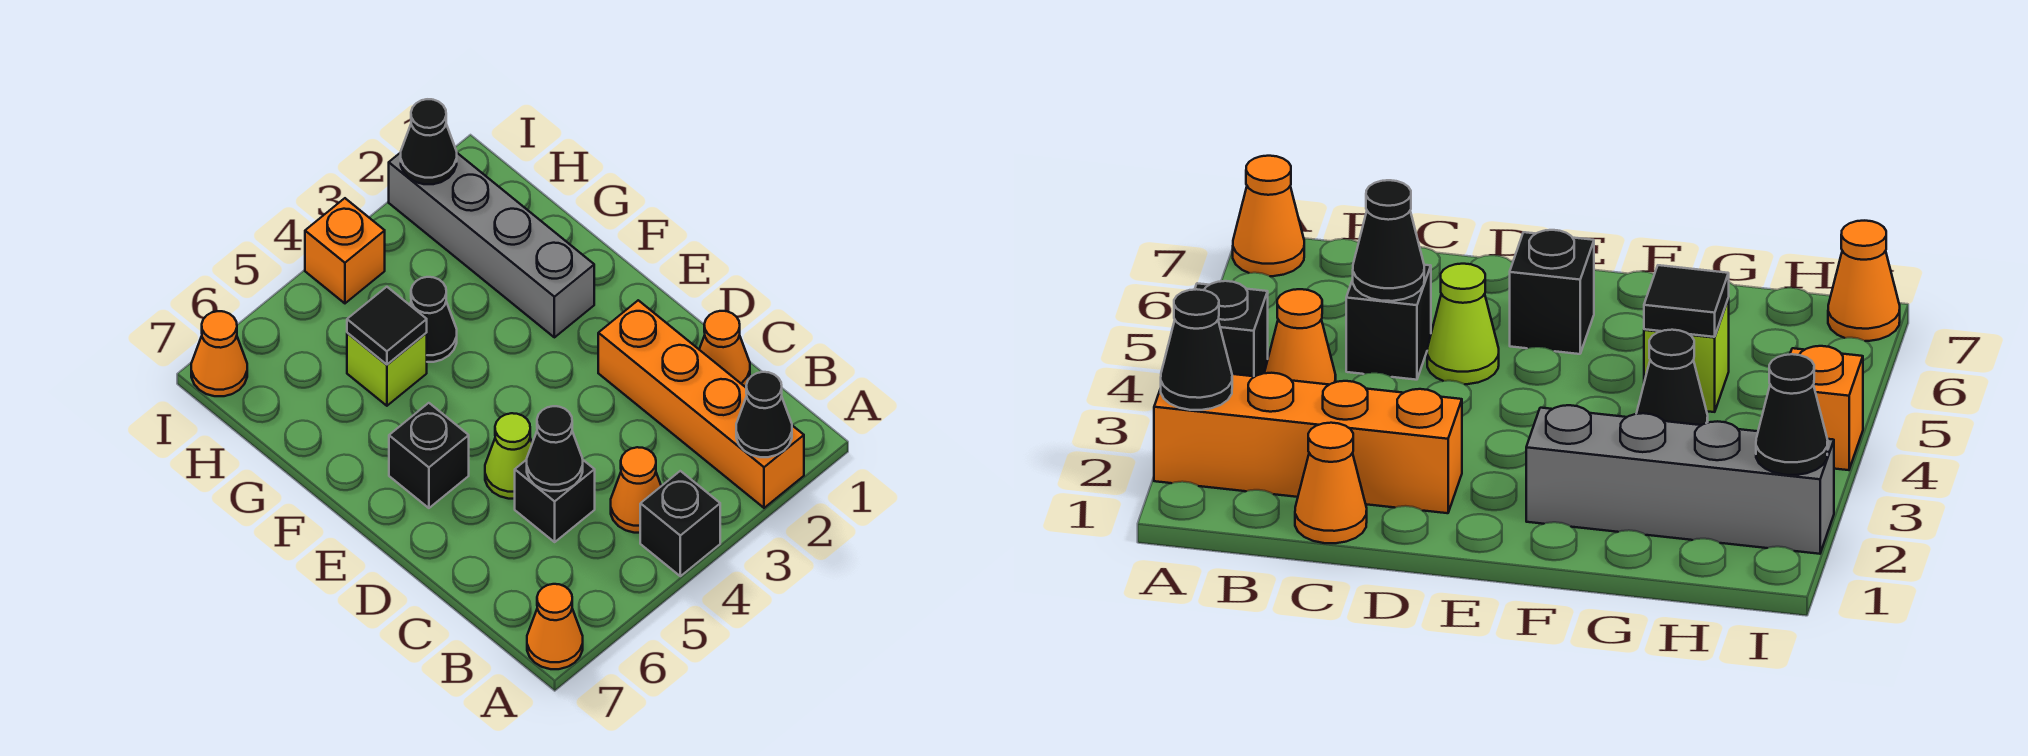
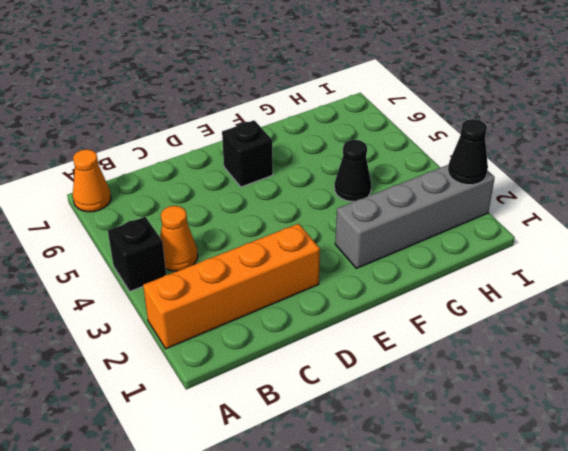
none -> orange 1x1 cone [699,311,750,386]
none -> black 1x1 brick [515,460,595,542]
none -> lime 1x1 cone [485,413,532,499]

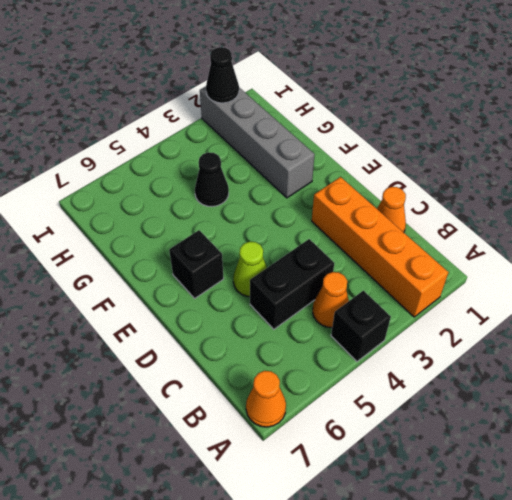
black 1x2 brick [250,239,334,329] -> black 1x1 brick [515,460,595,542]
none -> lime 1x1 brick [347,333,427,406]
none -> orange 1x1 brick [305,198,385,303]
none -> orange 1x1 cone [191,311,247,396]

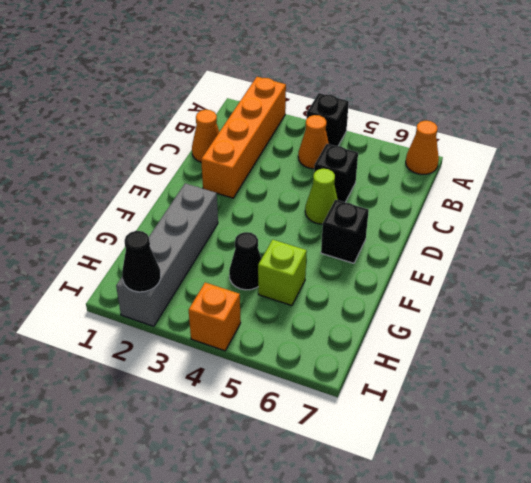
none -> orange 1x1 cone [191,311,247,396]
none -> black 1x1 cone [736,372,792,457]
none -> black 1x1 cone [527,406,583,491]

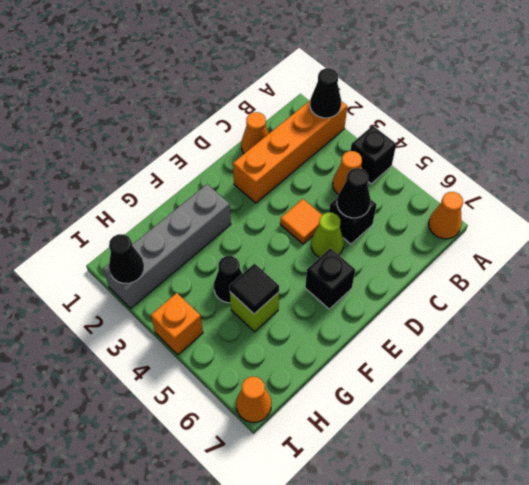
orange 1x1 tile [280,199,322,244] -> none

